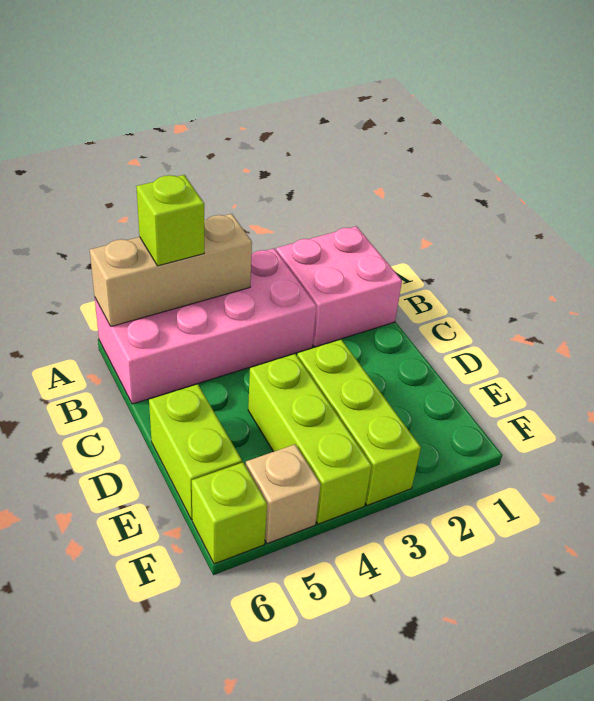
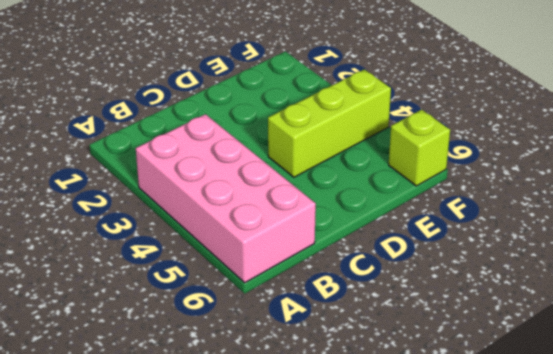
none -> pink 2x2 brick [276,226,402,347]
none -> lime 1x3 brick [297,340,421,505]

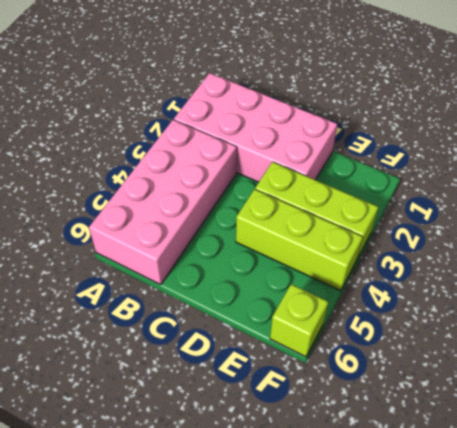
pink 2x4 brick [174,73,337,182] -> pink 2x2 brick [276,226,402,347]
none -> lime 1x2 brick [149,384,242,520]
none -> tan 1x1 brick [246,444,321,544]

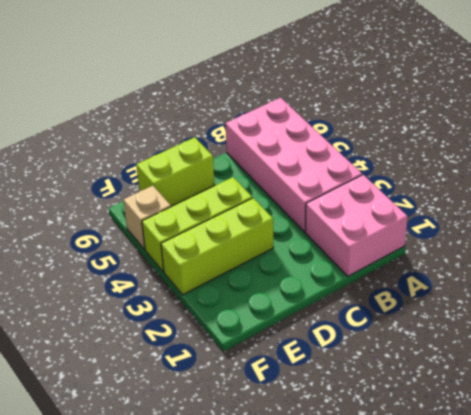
none -> lime 1x1 brick [192,463,267,564]
none -> tan 1x3 brick [90,214,252,326]

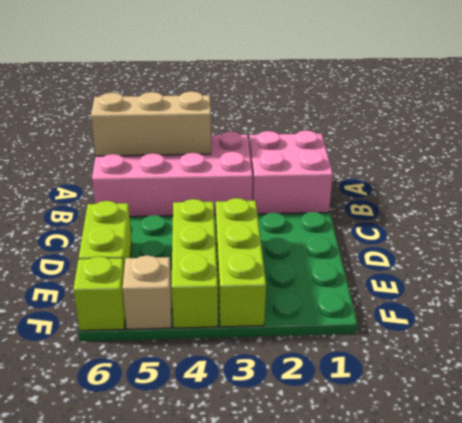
none -> lime 1x1 brick [136,175,204,266]

